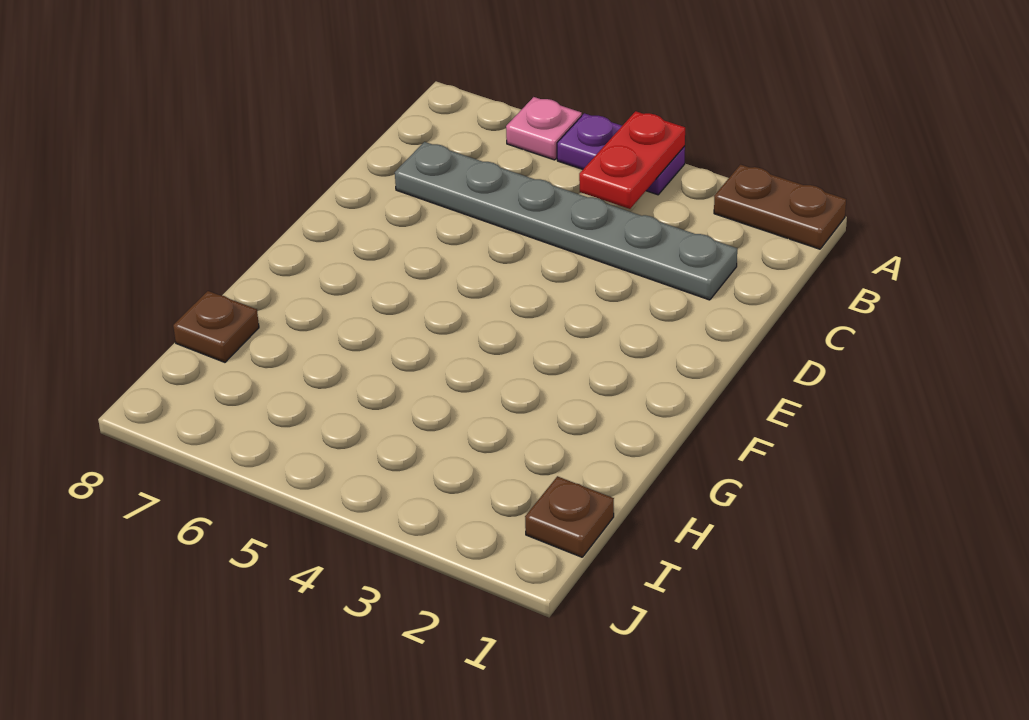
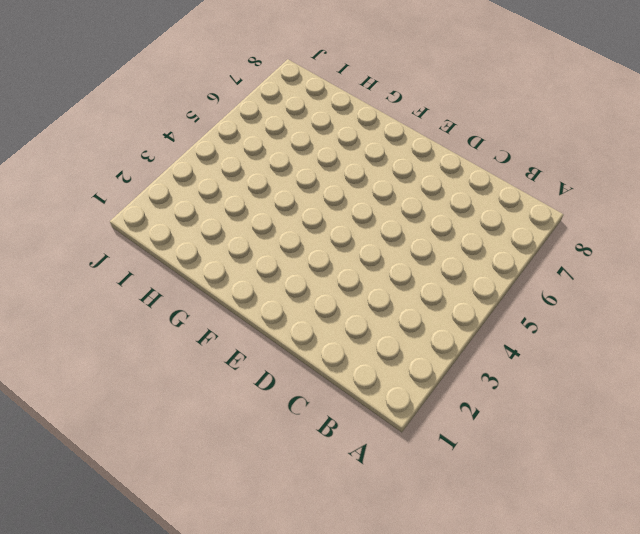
none -> brown 1x2 plate [714,164,846,249]
none -> purple 1x2 plate [557,113,685,195]

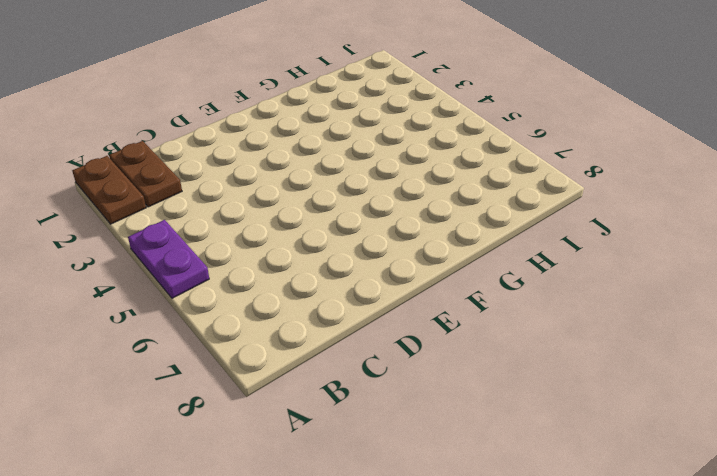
brown 1x2 plate [109,141,182,207] -> none
none -> pink 1x1 plate [506,97,582,160]
none -> grey 1x6 plate [395,142,737,300]

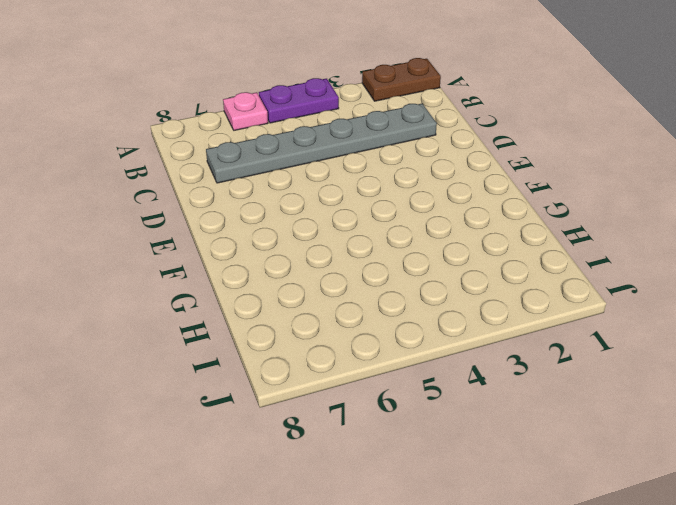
none -> brown 1x1 plate [173,291,259,362]
none -> brown 1x1 plate [525,476,614,557]

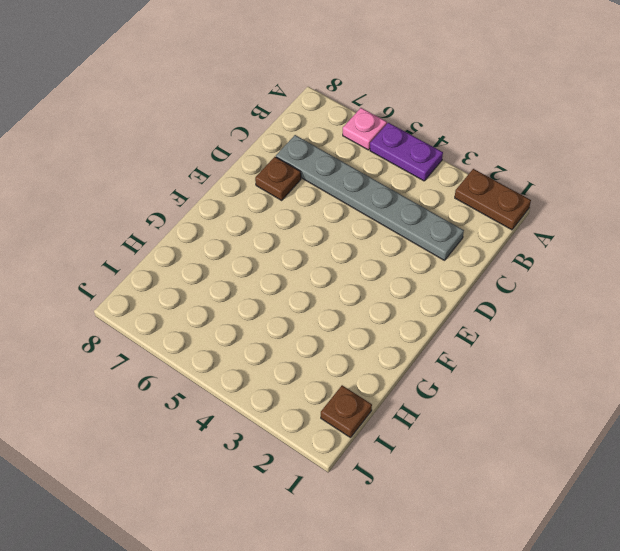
brown 1x1 plate [255,157,301,200] -> brown 1x1 plate moved to [173,291,259,362]
none -> red 1x2 plate [579,111,685,209]

